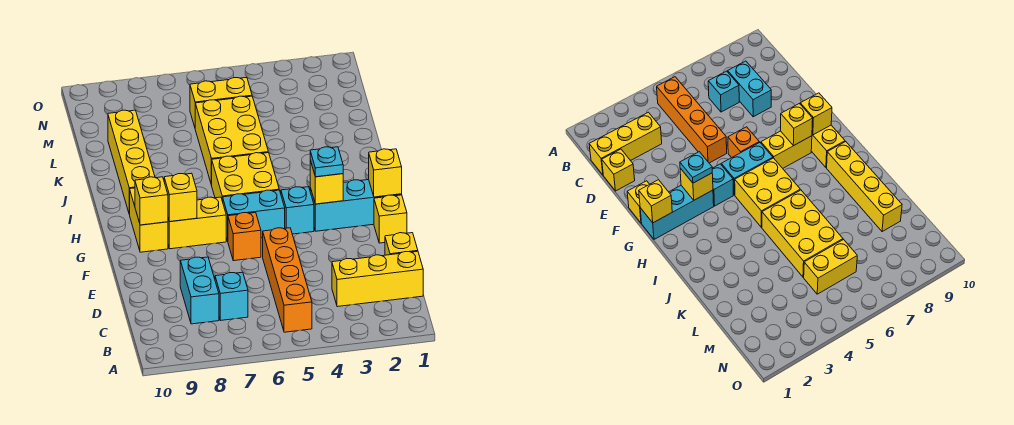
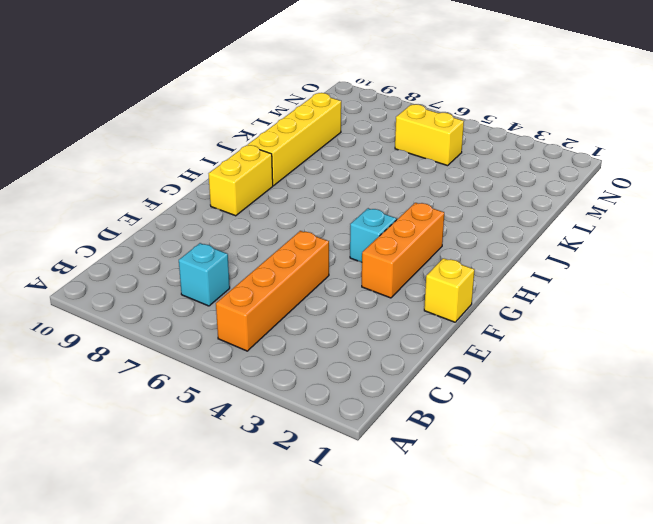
orange 1x3 brick [362,203,444,298] -> cyan 1x3 brick [310,180,402,231]
none -> yellow 1x3 brick [332,251,423,307]
none -> cyan 1x2 brick [180,257,219,324]
none -> yellow 1x1 brick [385,233,418,255]

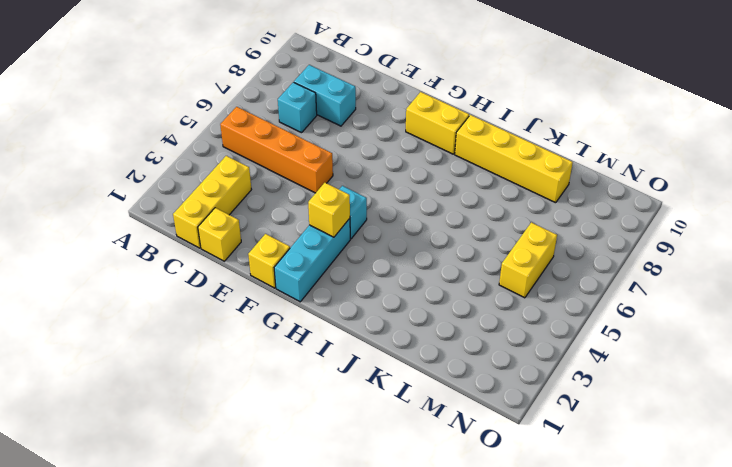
none -> orange 1x1 brick [228,213,261,261]
none -> cyan 1x2 brick [223,190,285,241]
none -> yellow 1x2 brick [168,197,226,249]

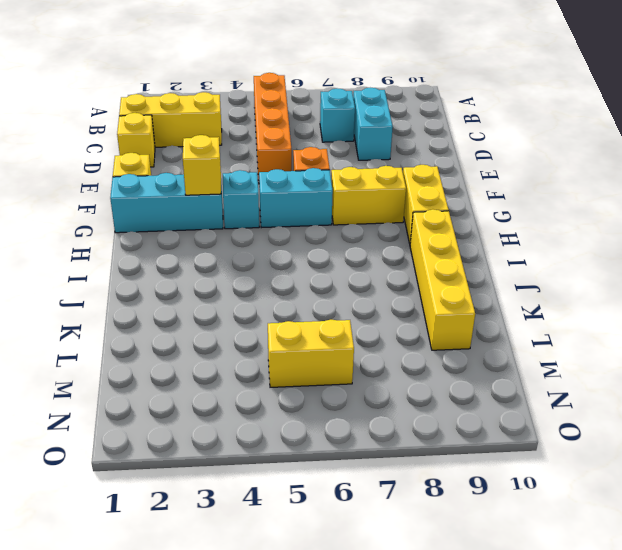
none -> yellow 2x2 brick [212,153,279,201]
none -> yellow 2x3 brick [195,96,268,185]
none -> yellow 1x1 brick [369,149,402,197]

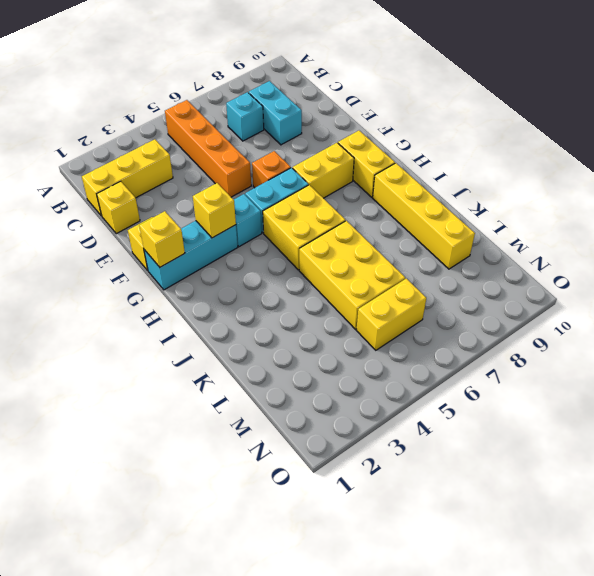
none -> yellow 1x1 brick [164,173,197,222]
none -> yellow 1x1 brick [135,177,168,225]
none -> cyan 1x1 plate [310,147,343,177]

